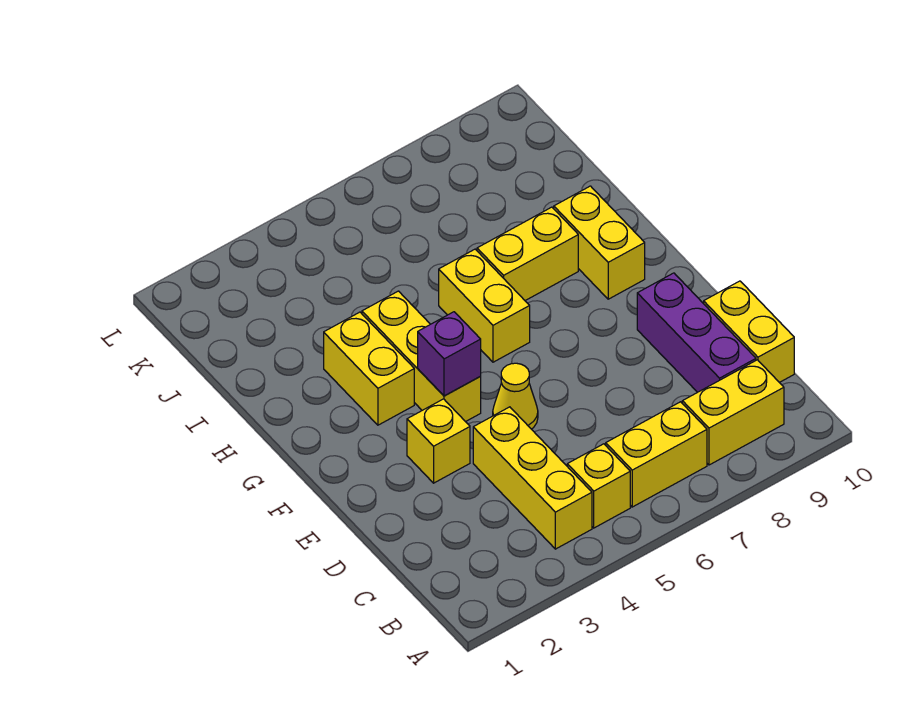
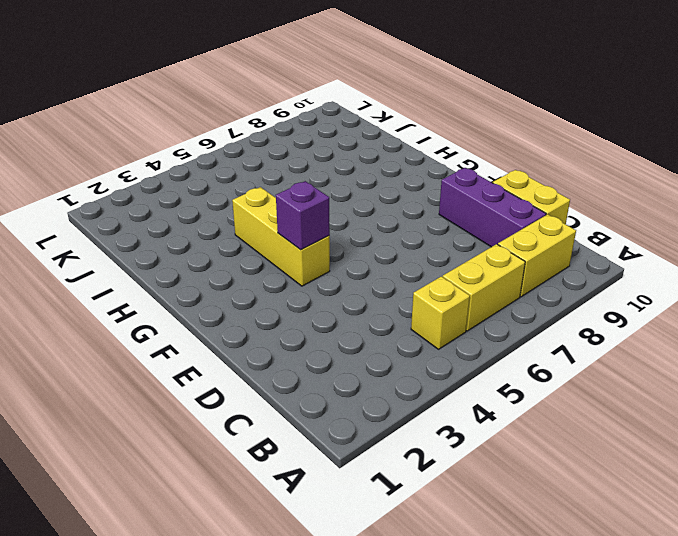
none -> yellow 1x3 brick [473,407,592,549]
none -> yellow 1x1 brick [407,399,470,483]
none -> yellow 1x1 cone [493,363,538,429]

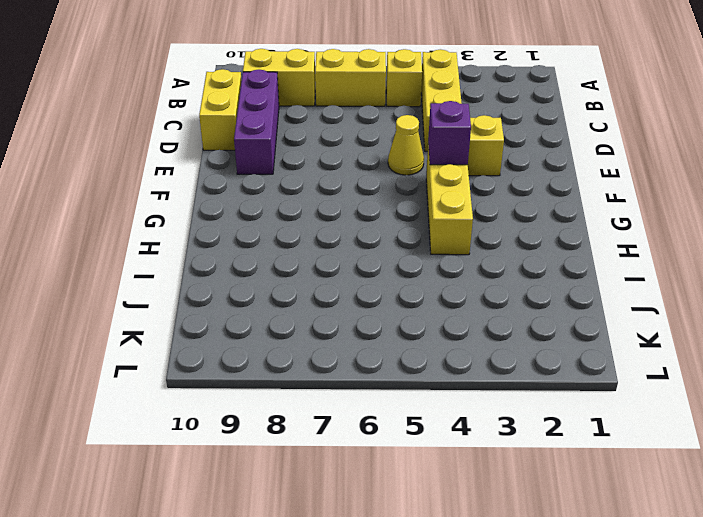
none -> yellow 1x2 brick [324,312,414,425]
none -> yellow 1x2 brick [439,249,530,362]
none -> yellow 1x2 brick [554,186,645,299]

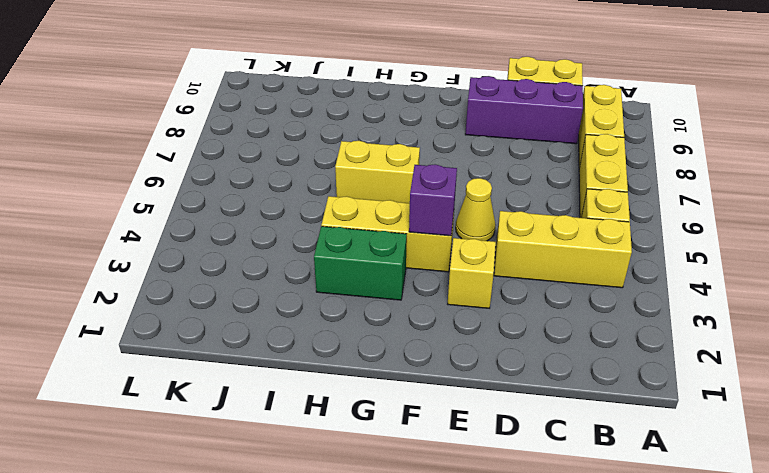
green 1x2 brick [314,226,407,300] -> yellow 1x2 brick [324,312,414,425]
none -> yellow 1x2 brick [554,186,645,299]
none -> yellow 1x2 brick [477,207,578,301]

